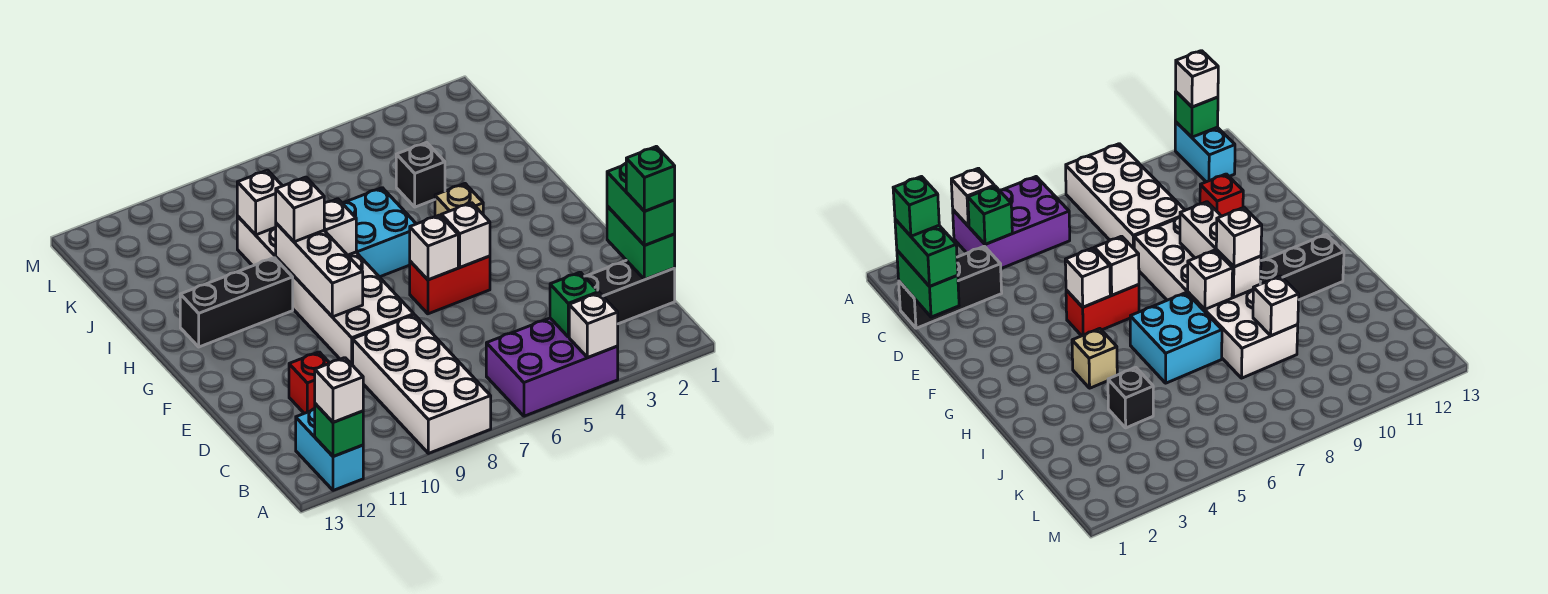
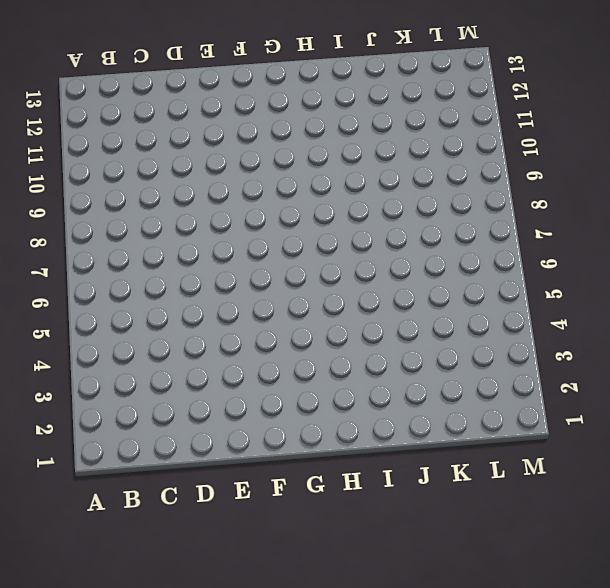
none -> purple 2x3 brick [486,318,618,416]
none -> white 2x4 brick [353,315,491,453]
none -> cyan 1x2 brick [296,409,363,490]

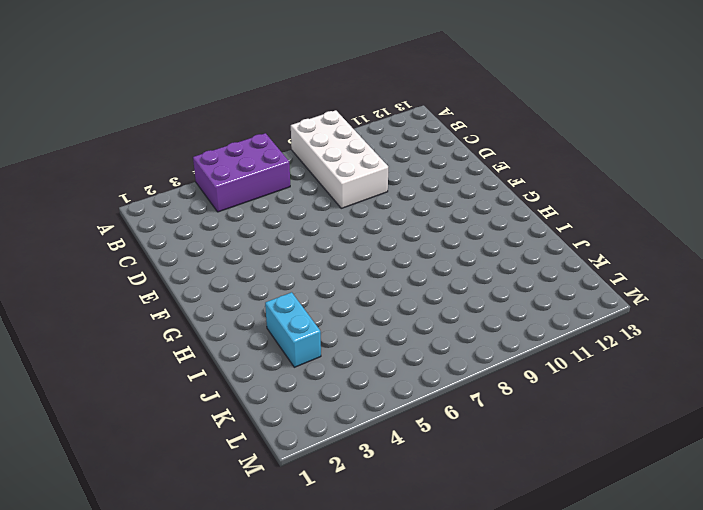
cyan 1x2 brick [265,292,321,367] -> cyan 1x2 brick moved to [296,409,363,490]
none -> black 1x3 brick [584,260,675,324]
none -> red 1x1 brick [289,352,329,413]
none -> white 2x6 brick [237,216,414,365]

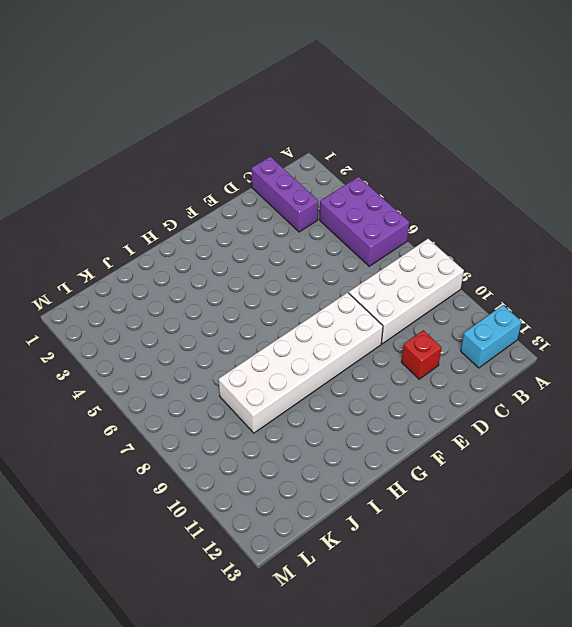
purple 1x3 brick [251,157,318,232] -> black 1x3 brick [584,260,675,324]
none -> red 1x2 brick [410,256,490,314]
none -> tan 1x1 brick [435,184,483,217]
none -> cyan 2x2 brick [342,188,416,277]

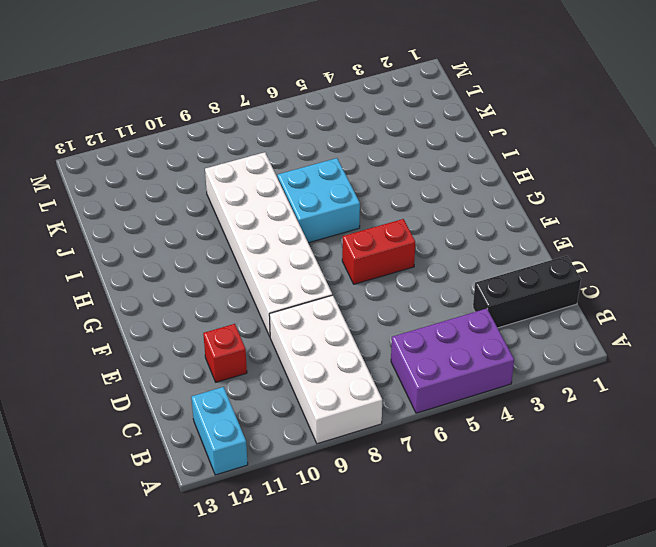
none -> tan 1x1 brick [435,184,483,217]
none -> black 1x3 brick [180,258,293,347]
none -> black 1x1 brick [396,142,445,207]

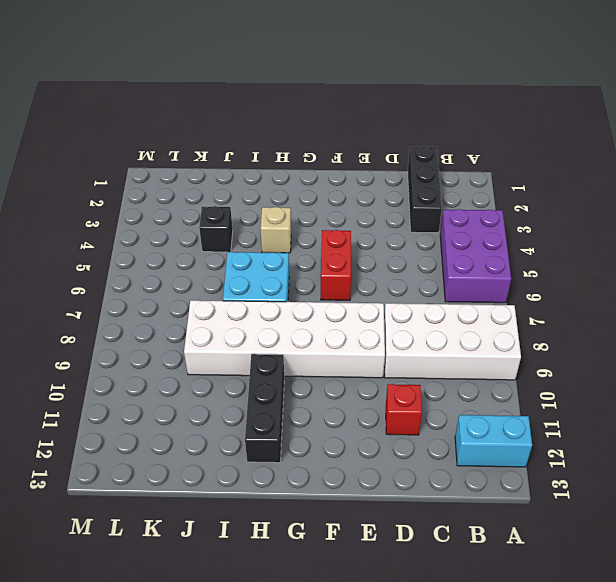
none -> white 1x1 brick [569,293,618,358]
none -> green 1x1 brick [315,404,363,456]
none -> green 1x1 brick [550,272,599,337]

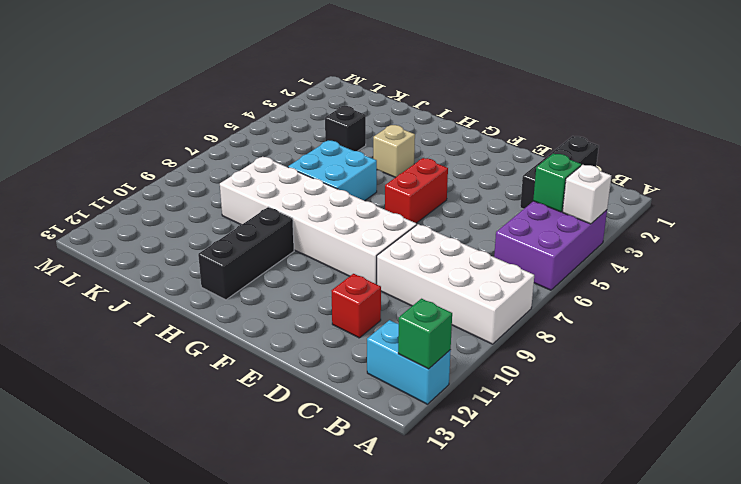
none -> green 1x2 brick [607,206,675,279]
none -> white 1x1 brick [441,203,490,267]
none -> white 1x1 brick [410,215,458,280]

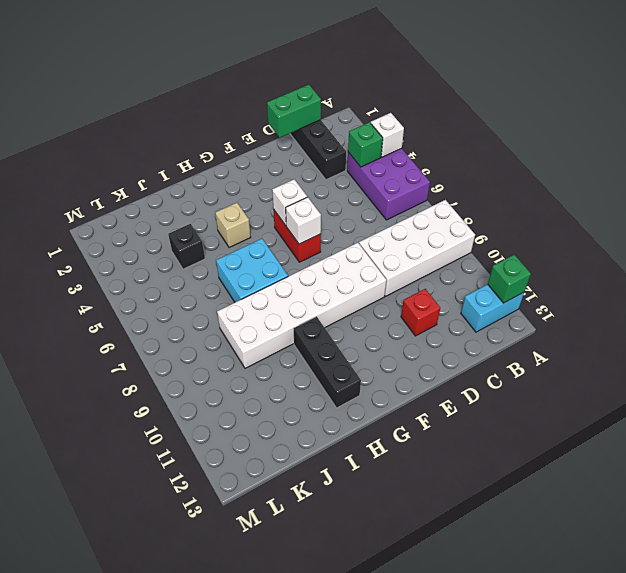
none -> white 1x3 brick [276,223,363,317]
none -> white 1x1 brick [324,199,356,255]
none -> white 1x1 brick [237,170,282,235]

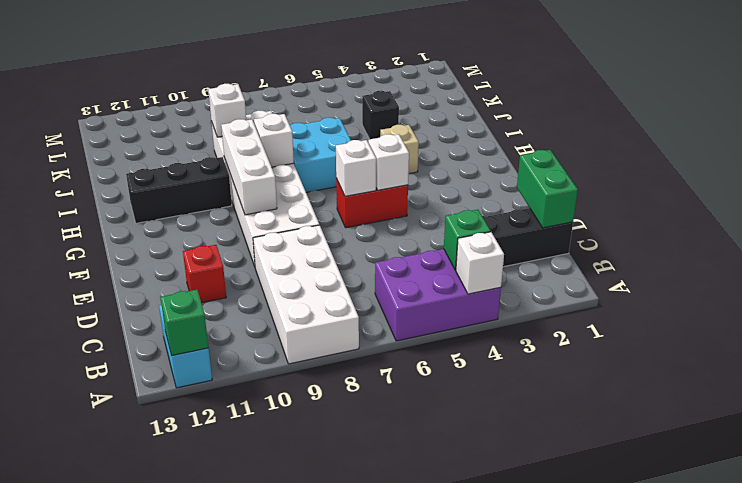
none -> white 1x1 brick [315,358,363,422]
none -> green 1x2 brick [607,163,675,245]
none -> white 1x1 brick [276,177,324,242]

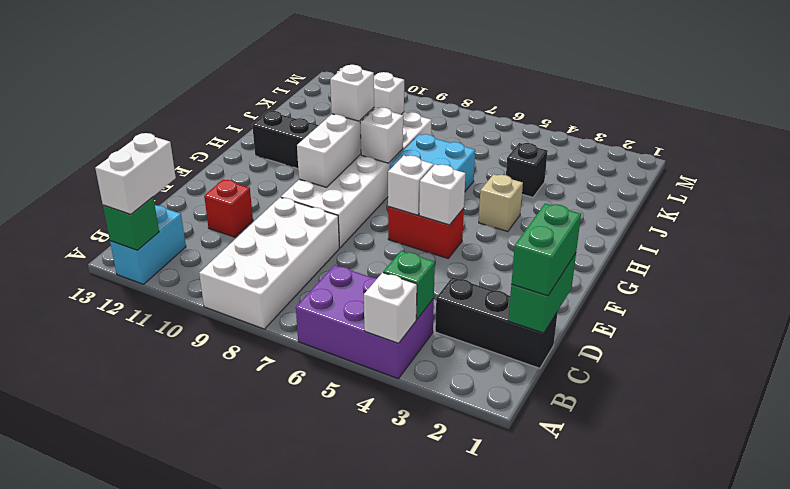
white 1x2 brick [95,133,176,214] -> white 1x1 brick [315,358,363,422]
none -> green 1x1 brick [626,146,675,211]

